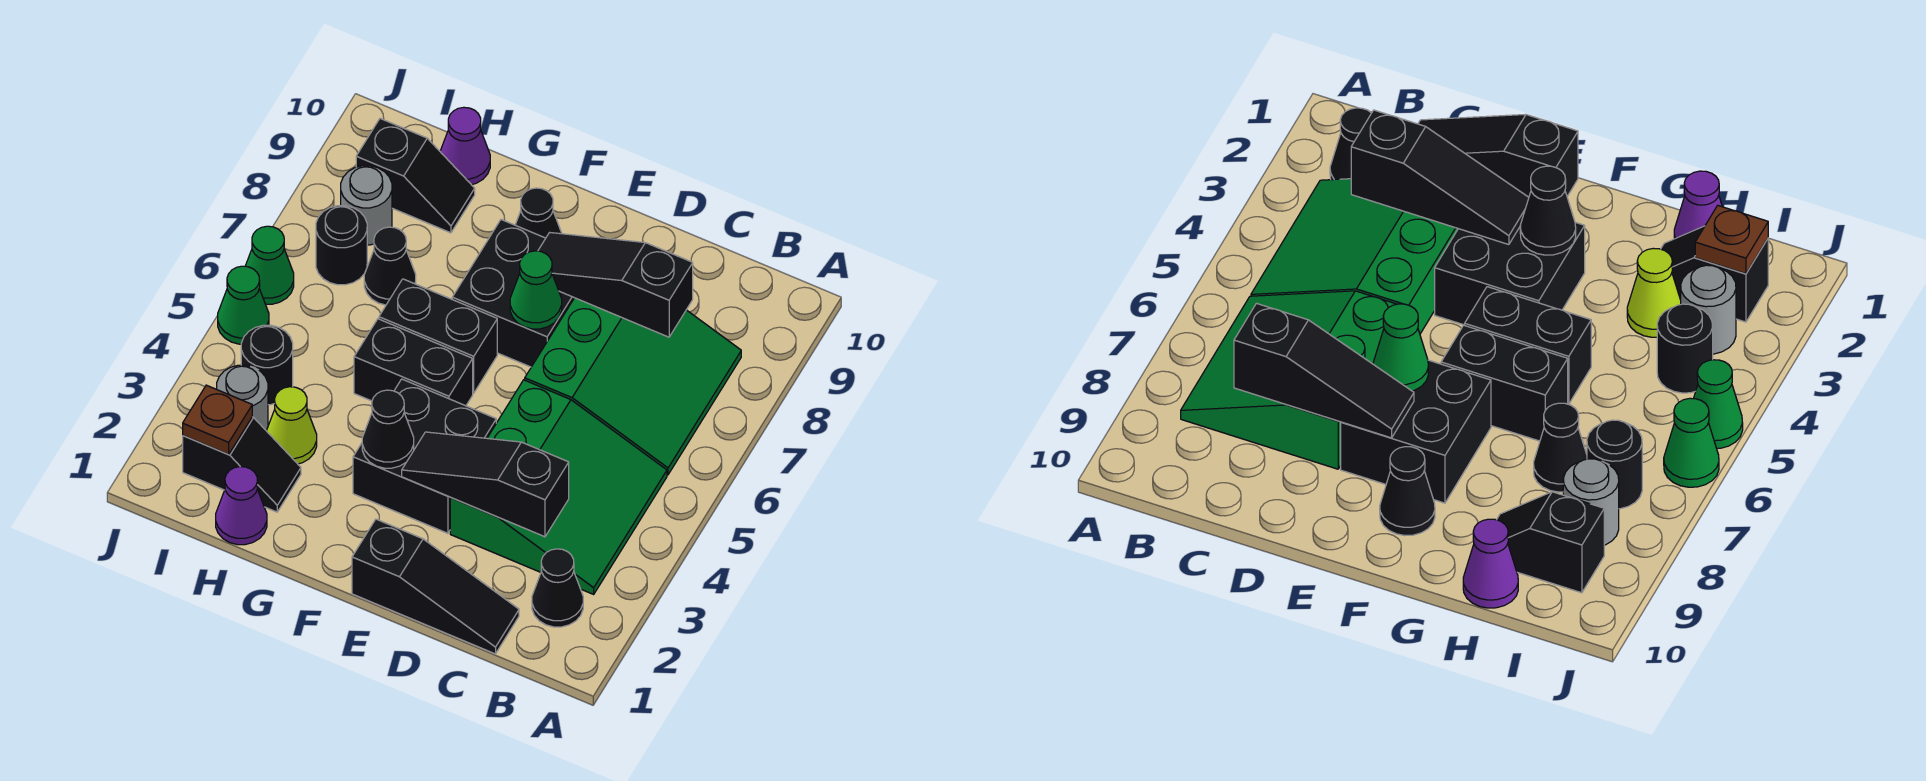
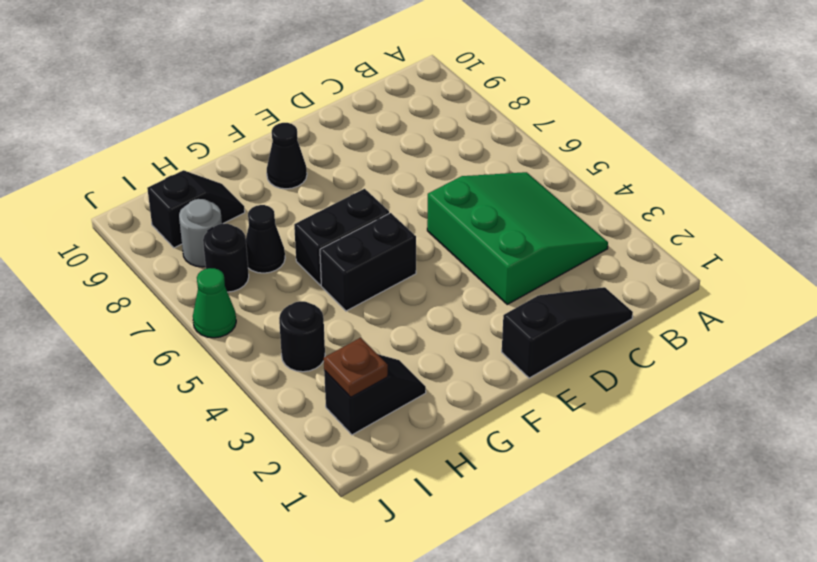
none -> black 1x1 cone [532,549,583,627]
none -> green 3x3 slope [525,298,741,475]
none -> black 2x2 brick [353,379,496,533]

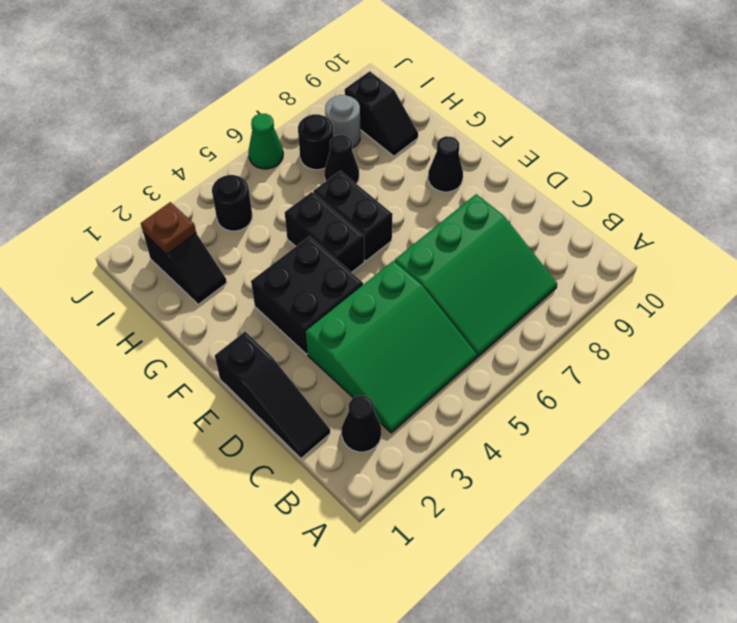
none -> black 2x2 brick [452,220,574,367]
none -> purple 1x1 cone [216,467,267,545]
none -> lime 1x1 cone [266,387,317,464]

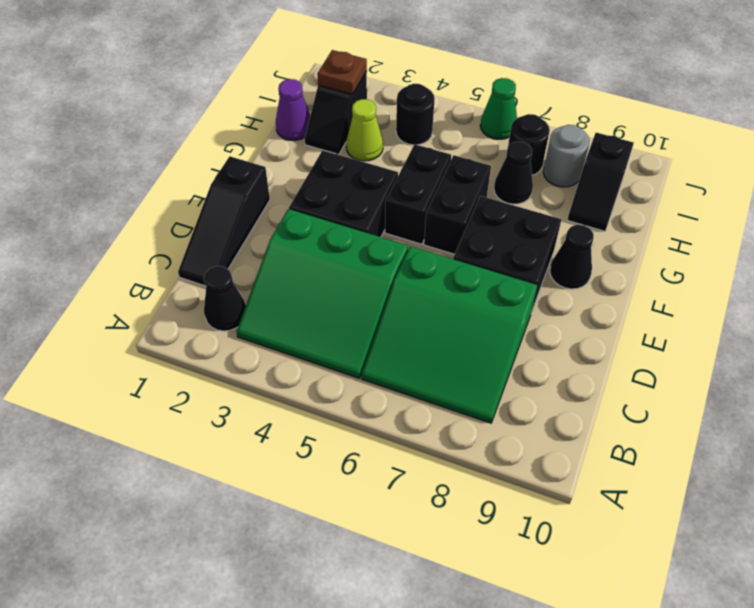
none -> purple 1x1 cone [440,107,490,185]
none -> grey 1x1 round brick [217,365,268,430]
none -> green 1x1 cone [218,266,269,344]

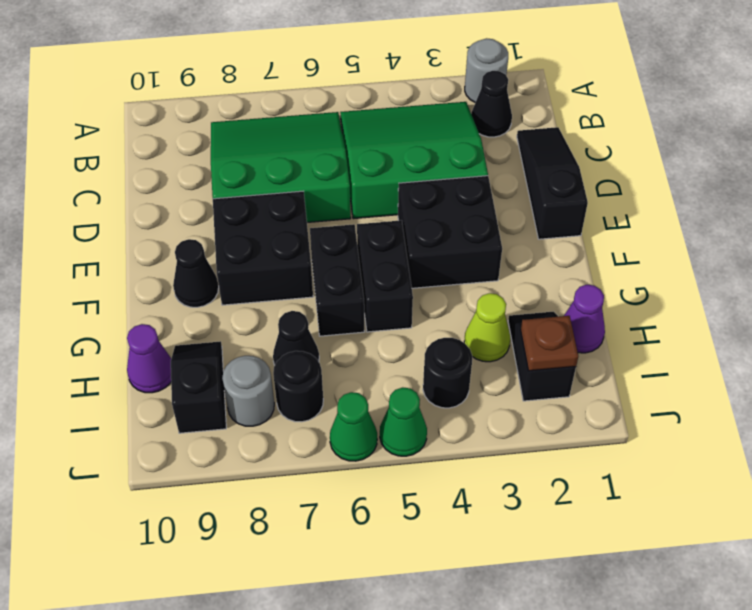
grey 1x1 round brick [465,38,508,102] -> grey 1x1 round brick moved to [217,365,268,430]
none -> black 1x3 slope [402,432,569,537]
none -> black 1x3 slope [538,232,693,337]
none -> green 1x1 cone [510,251,562,329]

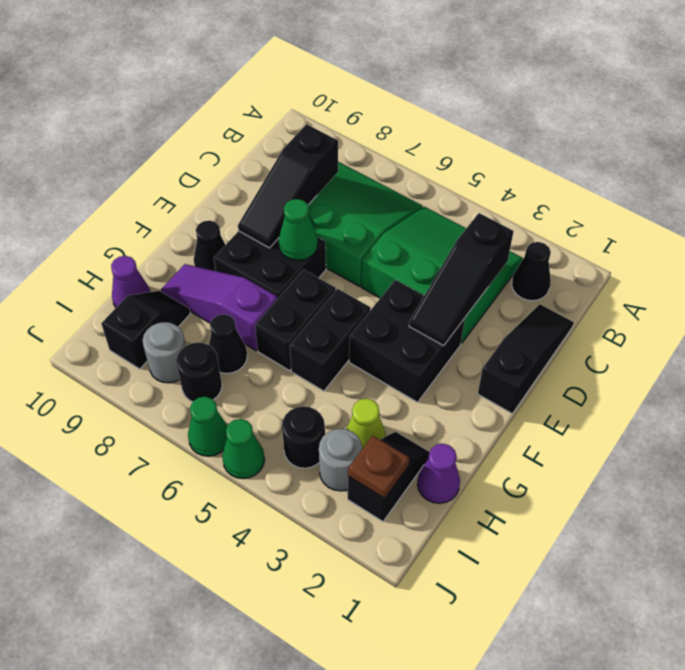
purple 1x3 slope [161,264,277,351] -> none
none -> black 1x1 cone [362,390,414,468]

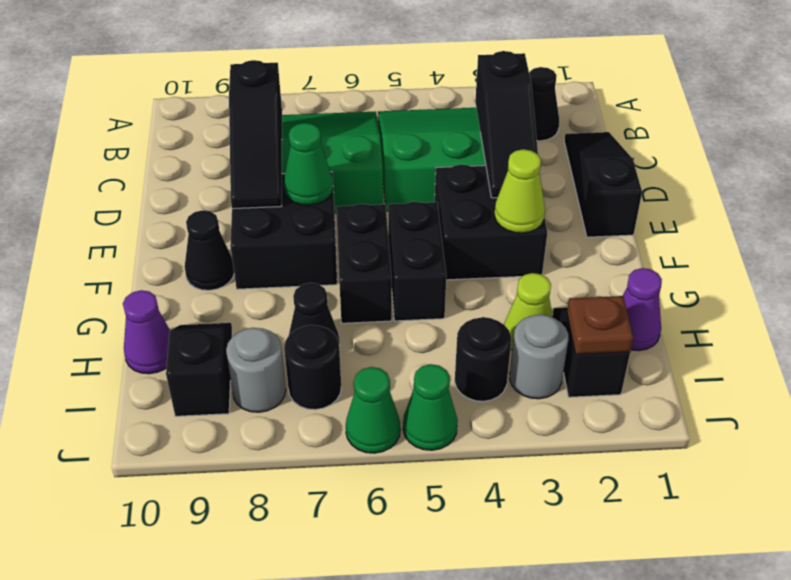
lime 1x1 cone [494,149,545,233] -> black 1x1 cone [362,390,414,468]

